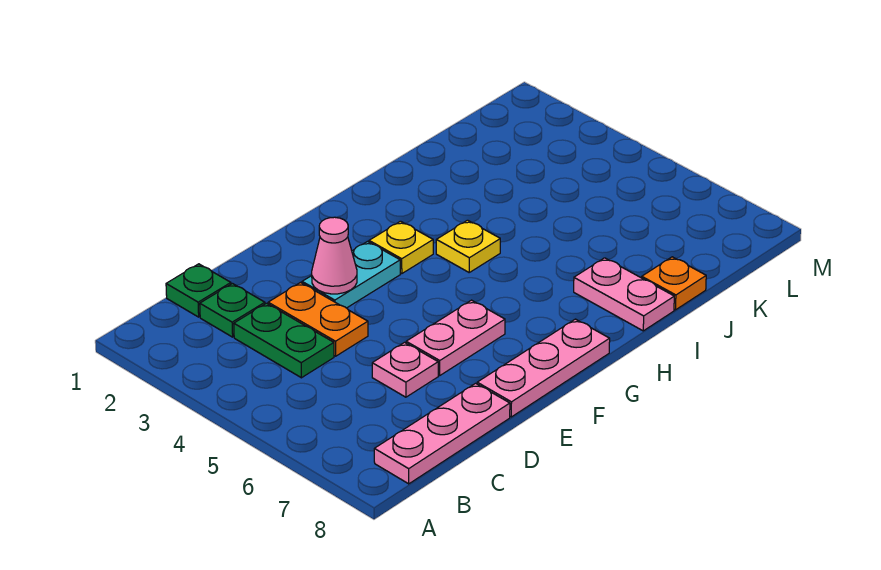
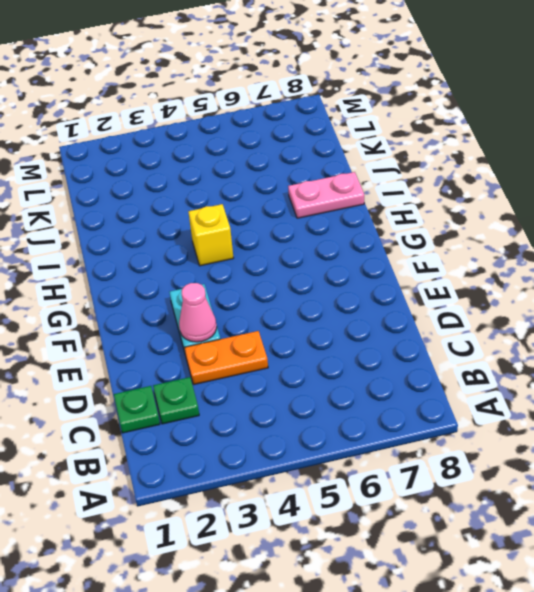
yellow 1x1 brick [188,204,233,266] -> yellow 1x1 plate [436,220,500,272]
none -> pink 1x3 plate [374,383,510,484]
none -> green 1x2 plate [234,303,334,378]
none -> pink 1x1 plate [372,342,438,397]

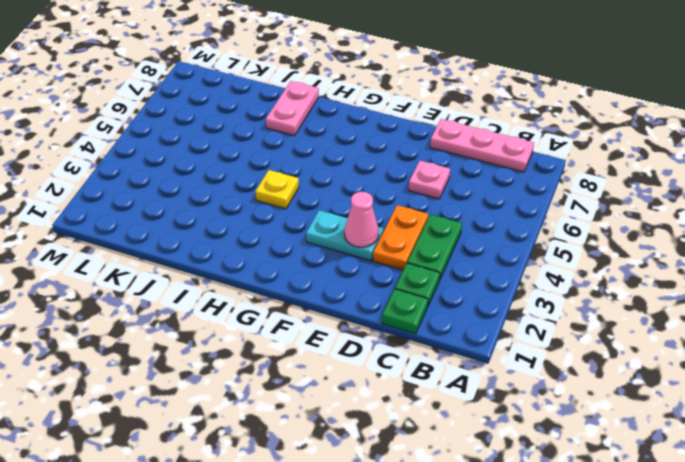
none -> pink 1x2 plate [406,300,505,375]
none -> pink 1x3 plate [477,319,610,417]
none -> yellow 1x1 plate [369,221,433,274]

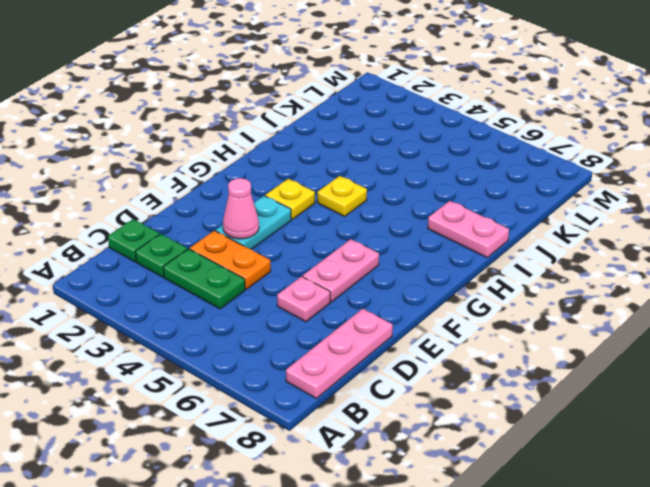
none -> pink 1x3 plate [477,319,610,417]
none -> orange 1x1 plate [642,257,706,310]

